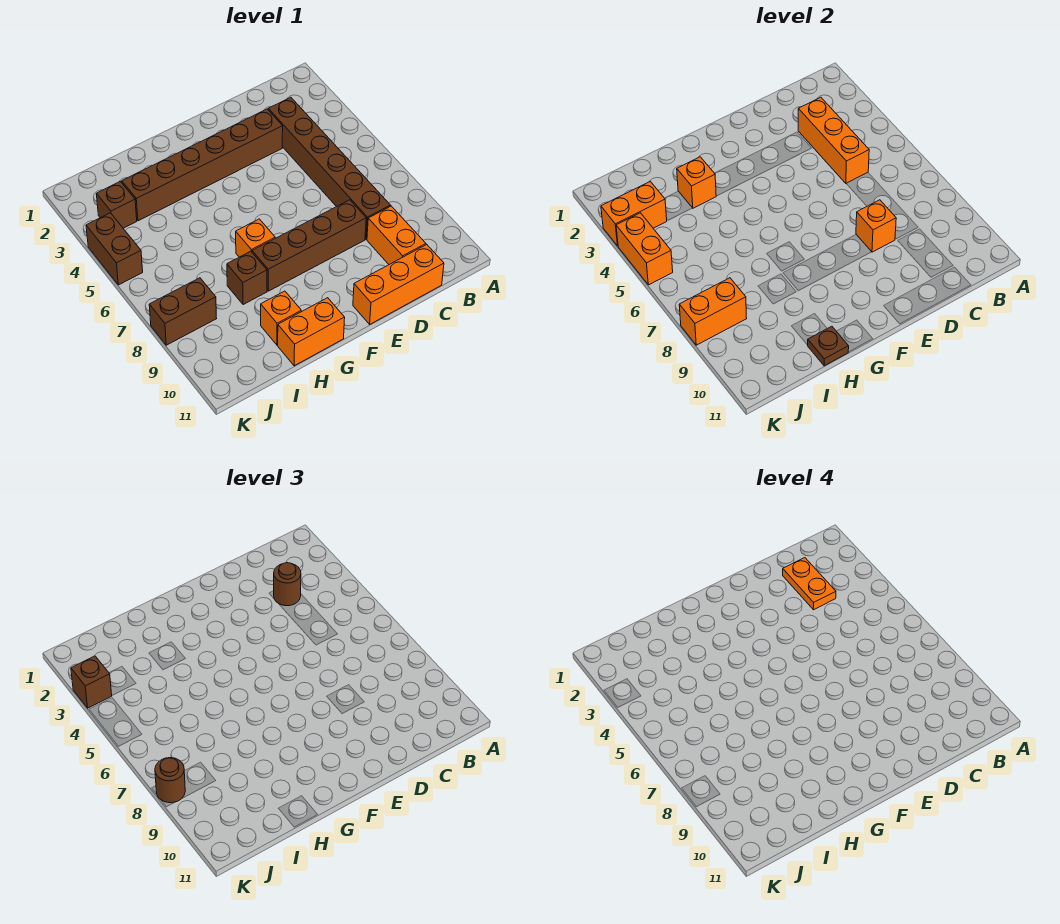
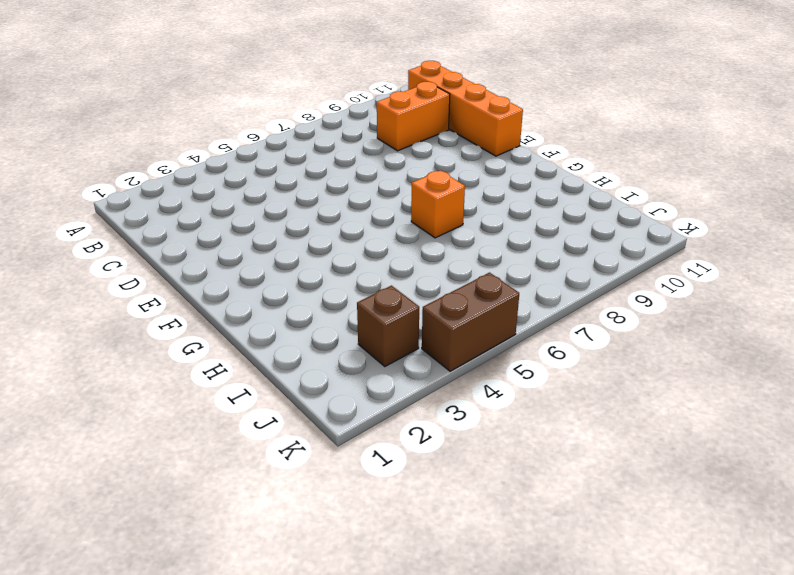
orange 1x4 brick [408,61,523,156] -> orange 1x3 brick [353,245,444,324]
none -> brown 1x6 brick [268,97,390,239]
none -> brown 1x6 brick [122,109,283,221]
none -> brown 1x4 brick [252,200,366,291]

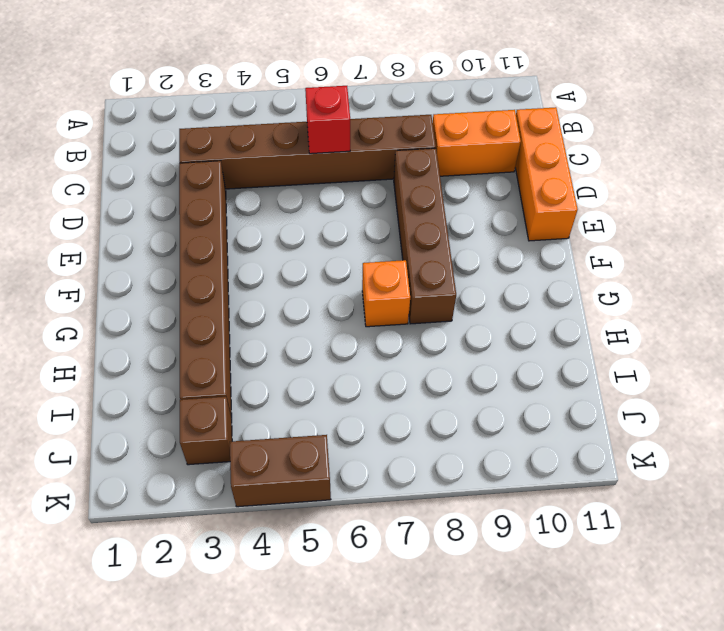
red 1x1 brick [305,86,350,154] -> none
none -> orange 1x2 brick [278,298,345,366]
none -> brown 1x1 brick [227,251,267,305]
none -> orange 1x1 brick [261,291,301,345]

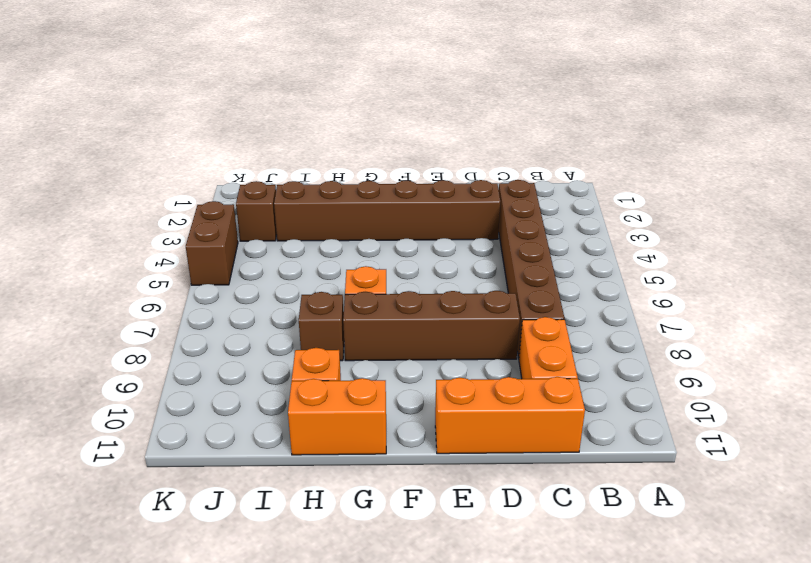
none -> brown 1x2 brick [149,278,217,345]
none -> orange 1x3 brick [798,97,869,183]
none -> orange 1x1 brick [856,200,896,252]

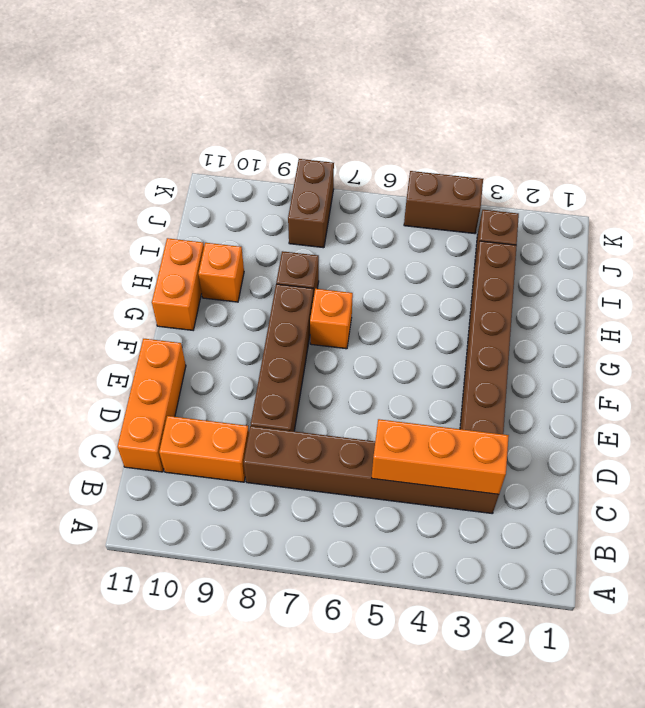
none -> orange 1x1 brick [856,200,896,252]
none -> orange 1x1 brick [677,157,716,208]
none -> brown 1x1 plate [808,326,849,366]

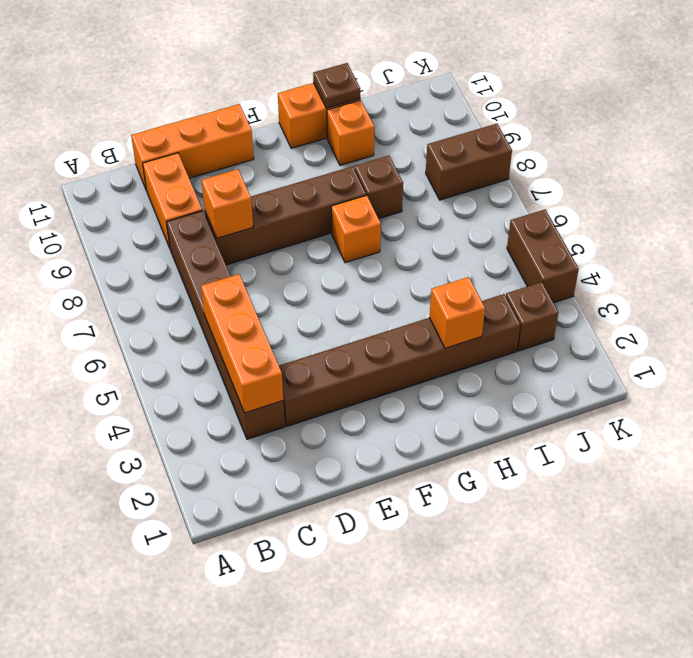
none -> orange 1x2 brick [601,181,667,246]
none -> orange 1x2 brick [679,278,747,345]
none -> orange 1x2 brick [616,213,673,285]

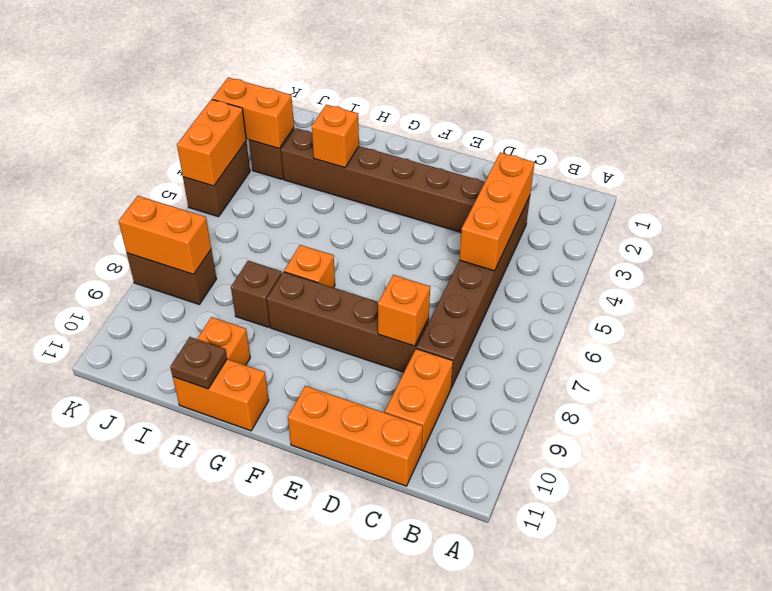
none -> brown 1x1 round brick [274,563,301,606]
none -> brown 1x1 brick [71,656,112,708]
none -> brown 1x1 round brick [155,758,185,803]

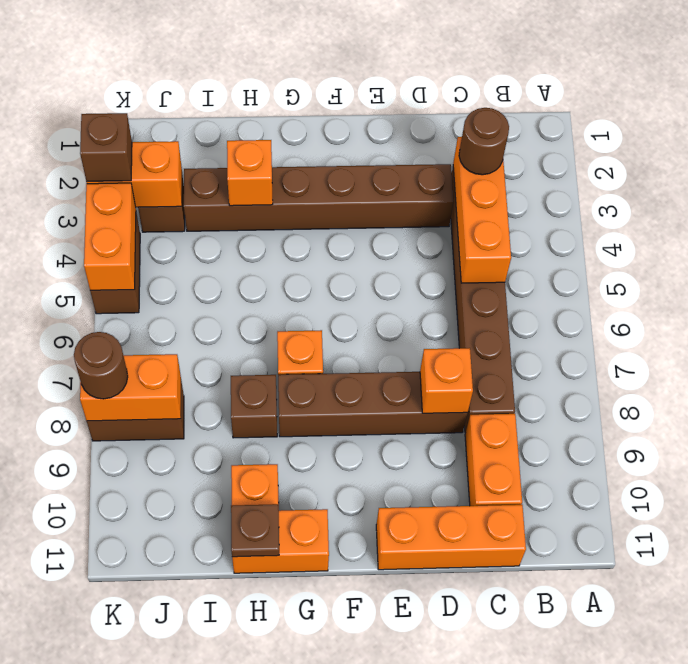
none -> orange 1x2 plate [783,558,836,610]

